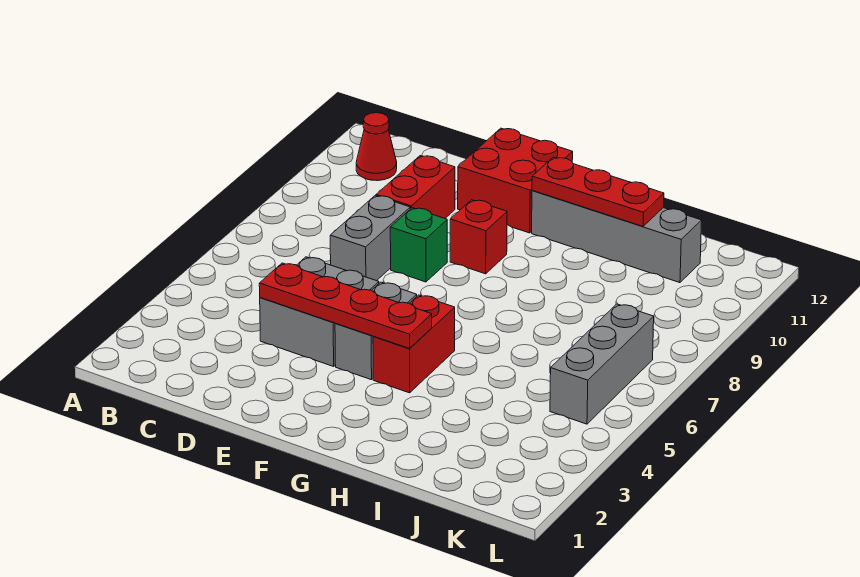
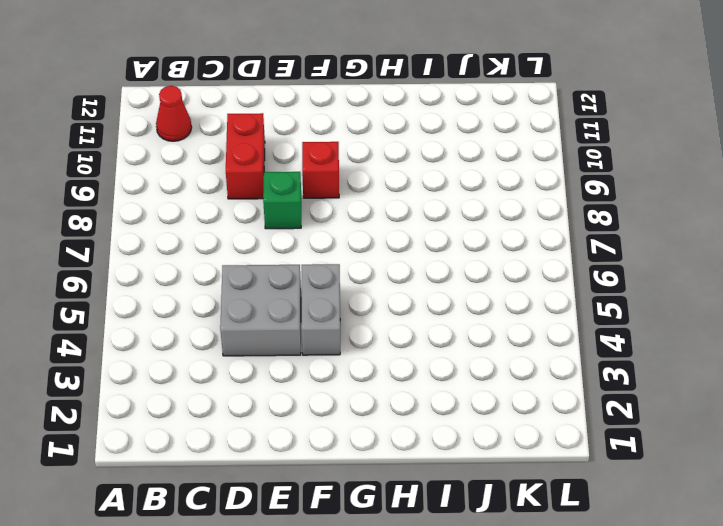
none -> grey 1x2 brick [330,196,410,281]
none -> red 2x2 brick [458,128,573,233]
none -> red 1x2 brick [373,295,455,393]

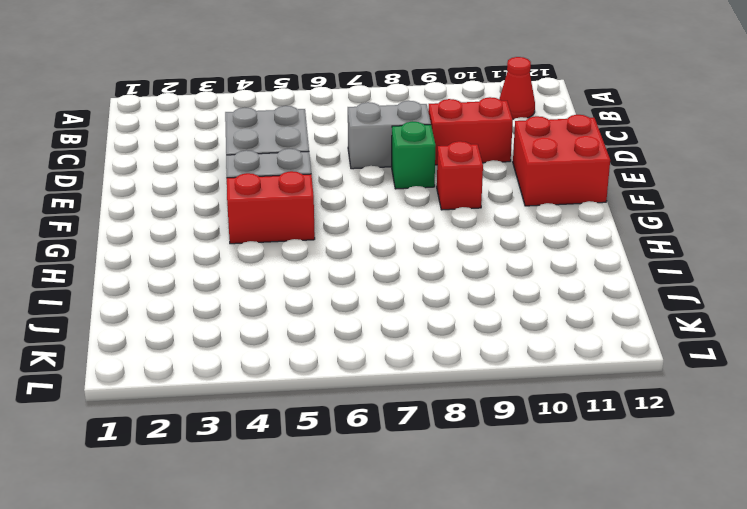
none -> grey 1x4 brick [532,191,702,283]
none -> grey 1x3 brick [550,304,654,424]
none -> red 1x4 plate [259,263,432,349]

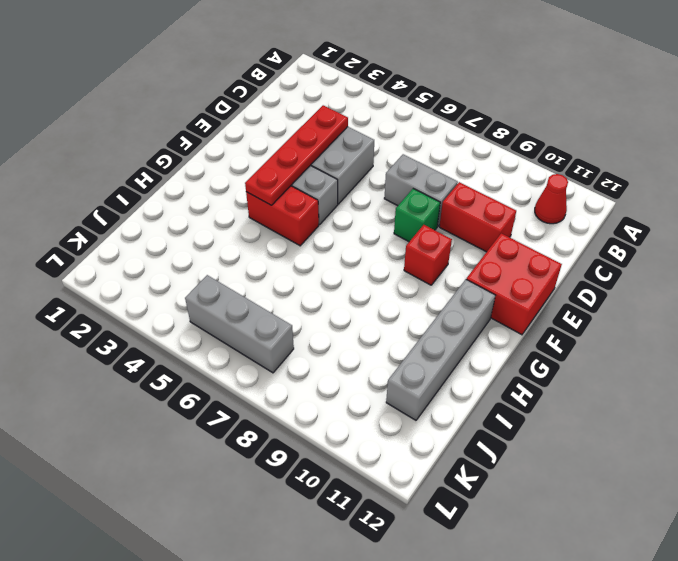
none -> red 1x3 plate [532,157,664,226]

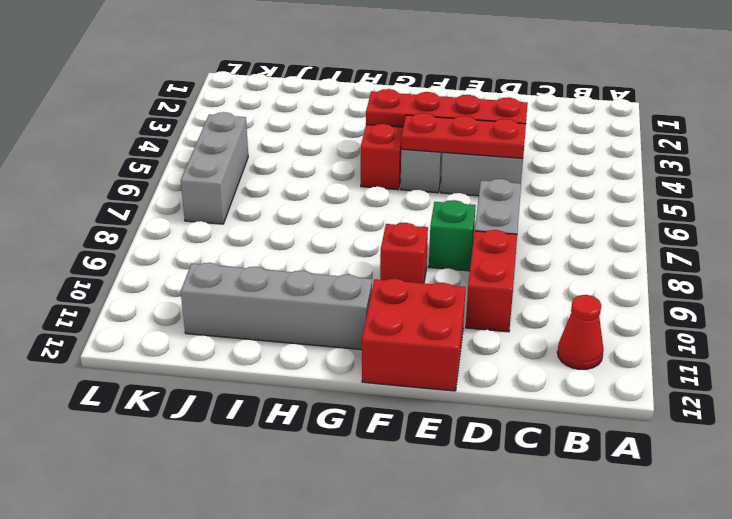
red 1x3 plate [401,113,526,158] -> red 1x3 plate moved to [532,157,664,226]

